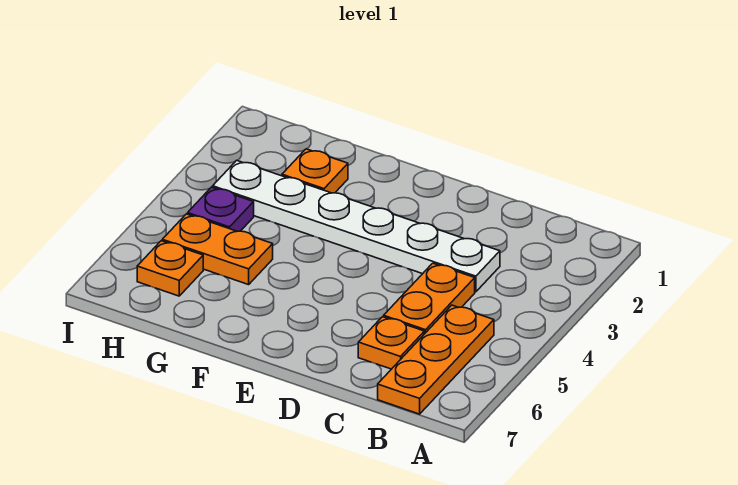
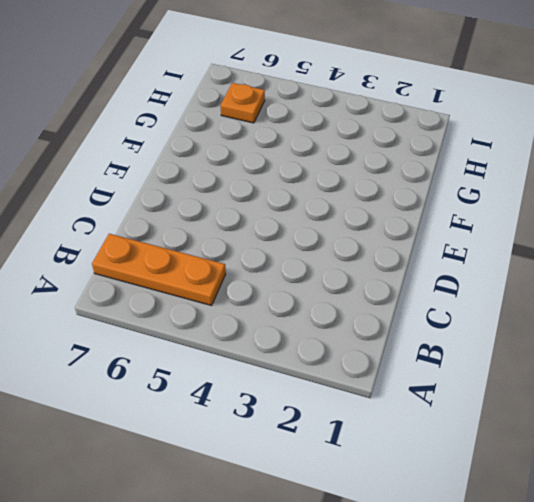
none -> white 1x6 plate [213,160,500,292]
none -> orange 1x2 plate [384,263,475,334]

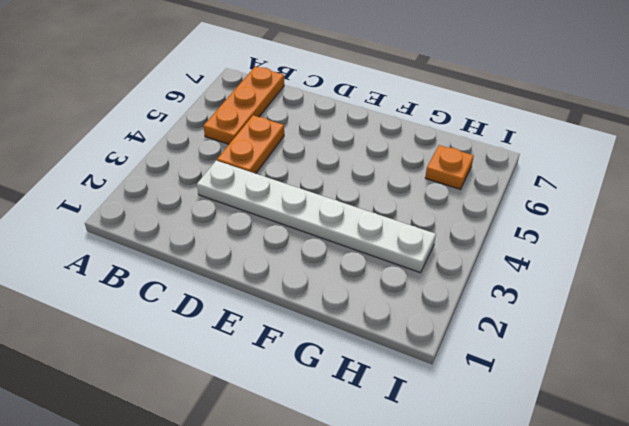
none -> orange 1x1 plate [358,317,424,369]
none -> orange 1x1 plate [282,149,348,193]

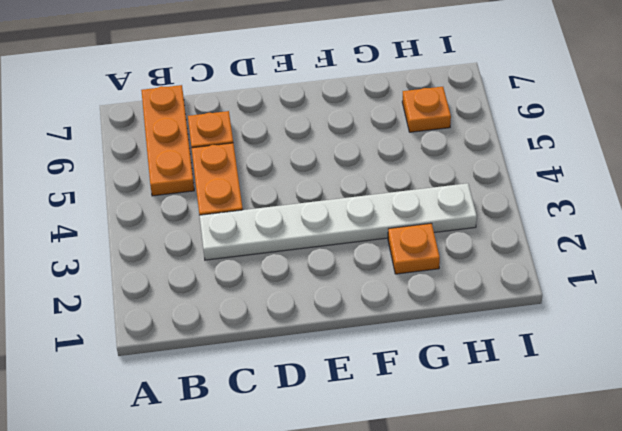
none -> orange 1x2 plate [162,214,273,285]
none -> purple 1x1 plate [188,187,254,231]

